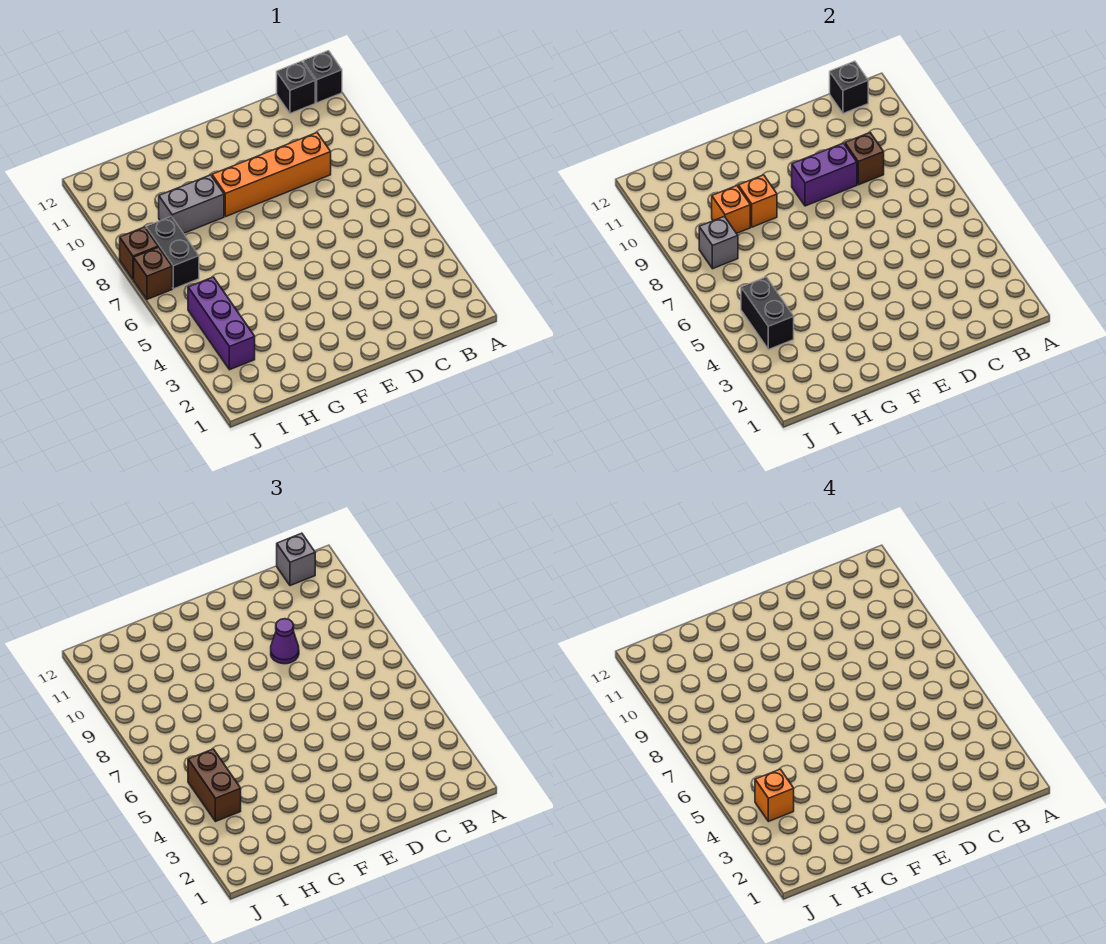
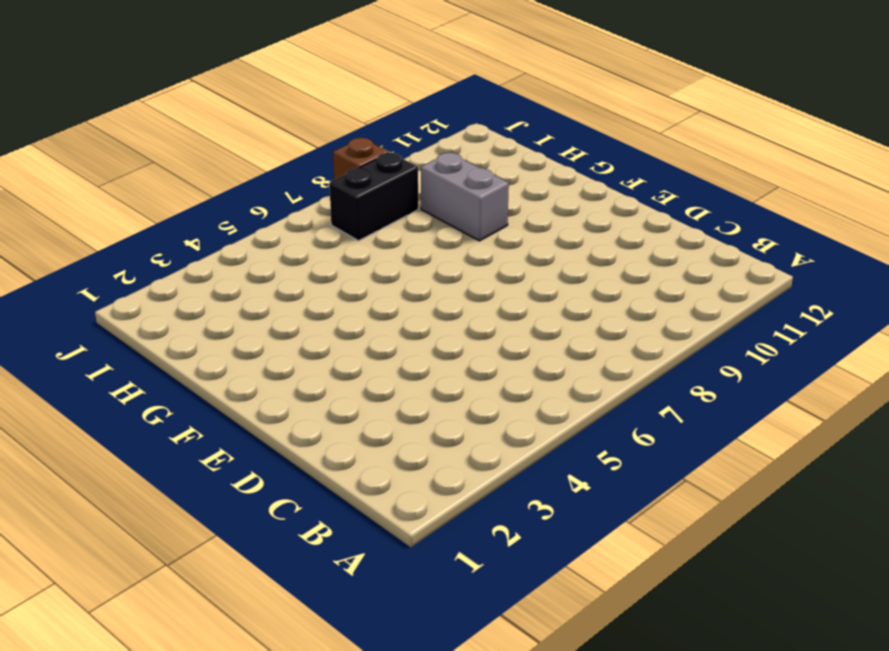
none -> black 1x1 brick [303,51,342,103]
none -> black 1x1 brick [277,61,315,114]
none -> orange 1x4 brick [212,133,331,217]

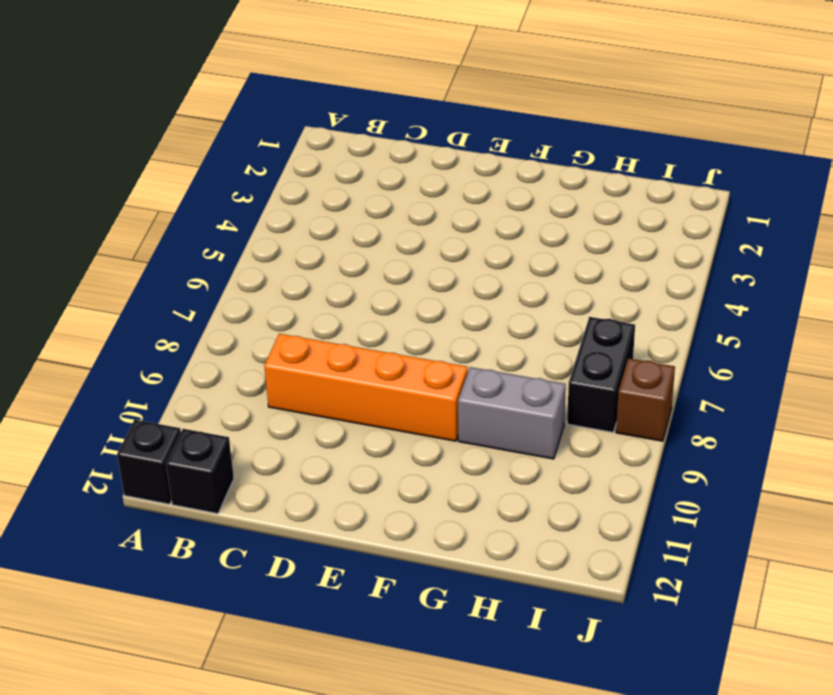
none -> purple 1x3 brick [188,277,255,370]
none -> brown 1x1 brick [134,247,172,299]
none -> black 1x1 brick [830,61,868,114]

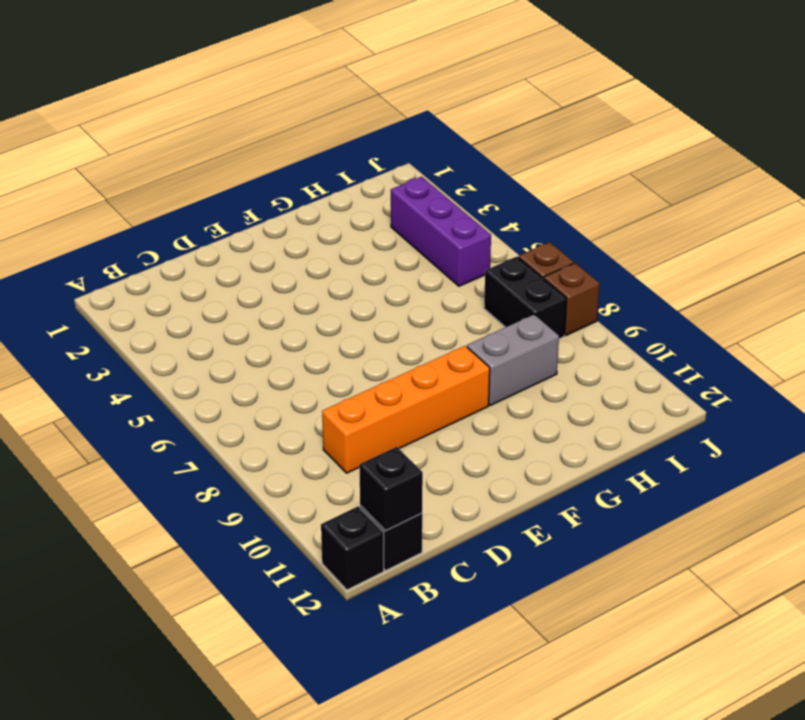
none -> brown 1x1 brick [845,133,884,185]
none -> purple 1x2 brick [792,143,857,206]
none -> orange 1x1 brick [738,175,777,227]

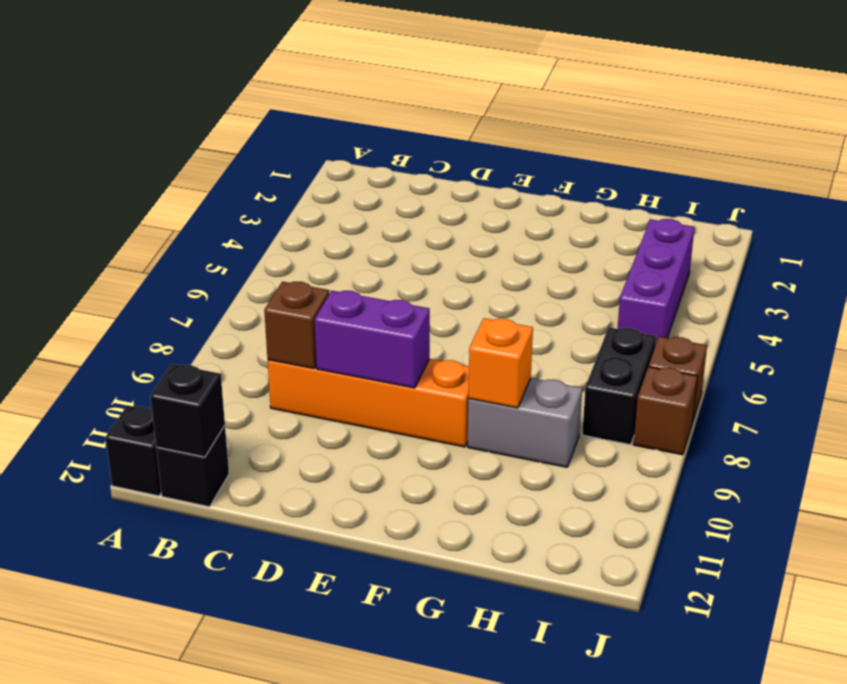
none -> orange 1x1 brick [712,186,750,233]
none -> black 1x2 brick [741,277,794,350]
none -> grey 1x1 brick [699,216,738,269]

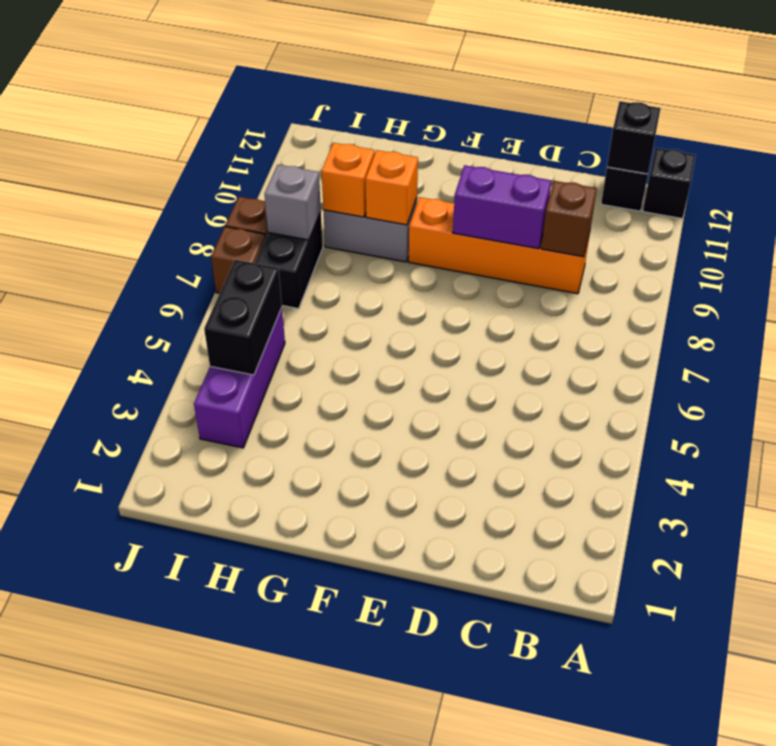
none -> grey 1x1 brick [277,533,315,586]
none -> purple 1x1 cone [271,619,299,664]
none -> brown 1x2 brick [188,749,241,822]

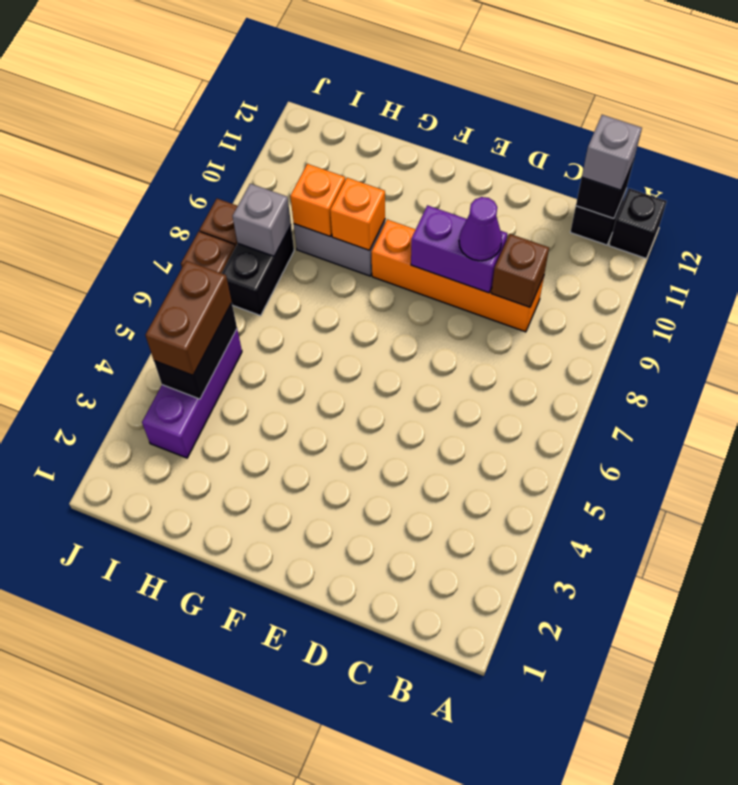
none -> orange 1x1 brick [755,769,794,822]

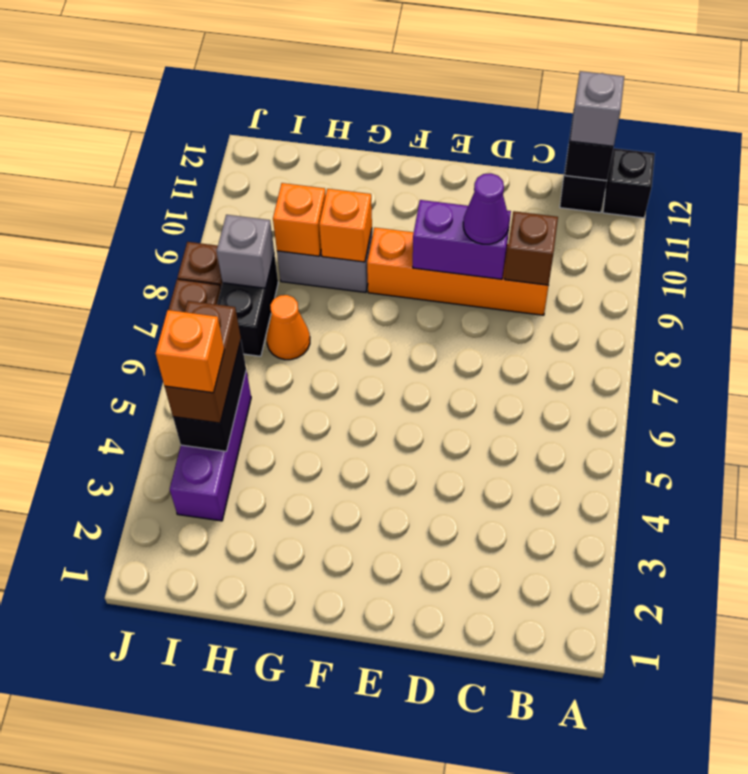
orange 1x1 cone [266,295,310,360] -> none

